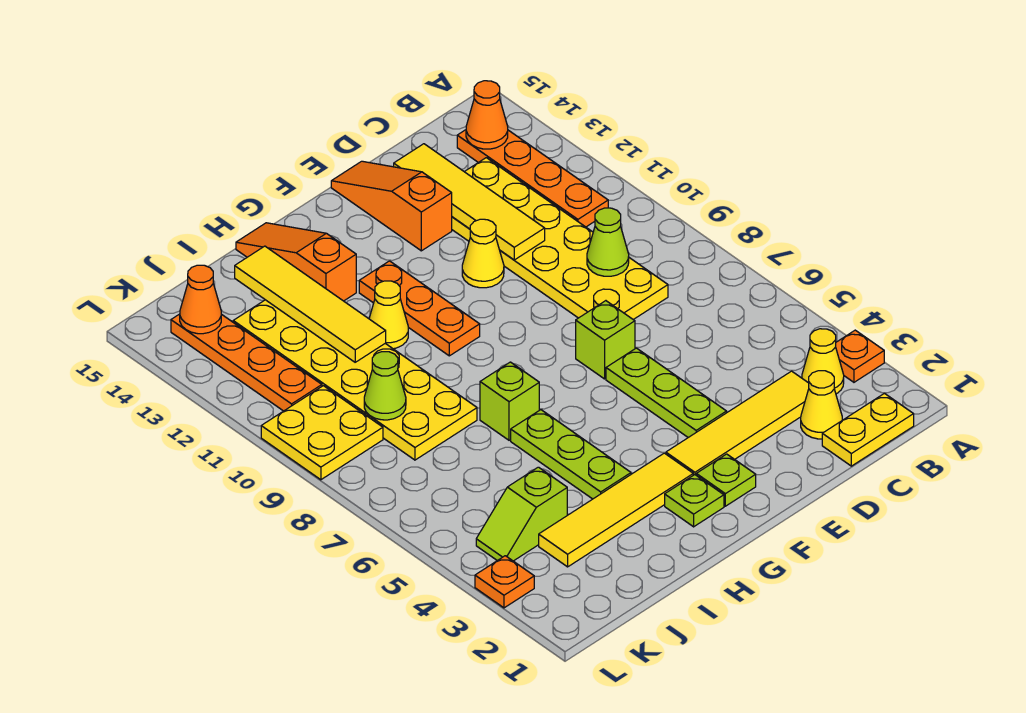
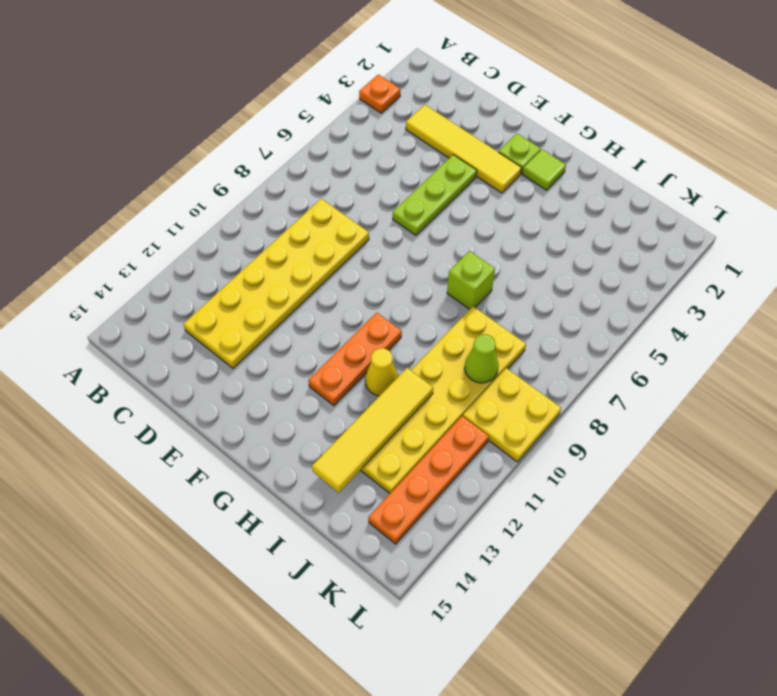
lime 1x1 tile [523,149,566,190] -> lime 1x1 plate [665,475,724,527]
none -> yellow 1x2 plate [822,393,914,466]
none -> yellow 1x1 cone [802,329,844,394]
none -> orange 1x4 plate [457,130,608,227]
none -> yellow 1x1 cone [801,371,842,439]

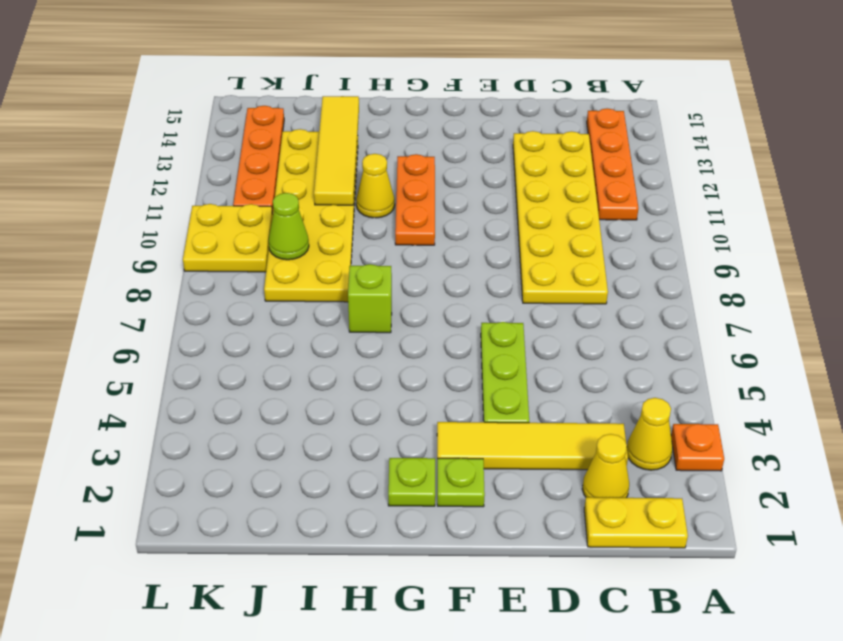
none -> lime 1x1 brick [576,301,635,379]
none -> yellow 1x1 cone [462,219,504,288]
none -> orange 1x3 slope [331,161,452,251]
none -> yellow 1x4 tile [539,453,693,567]

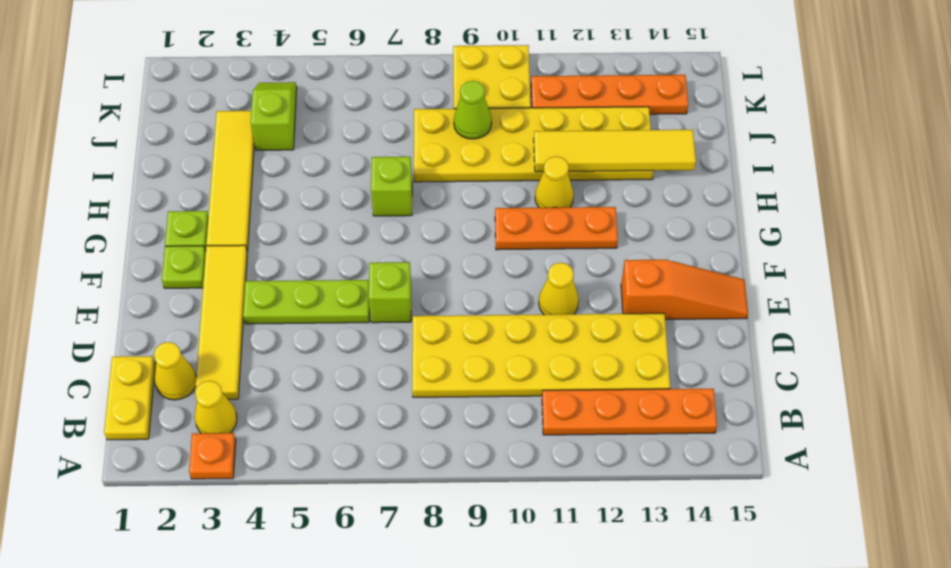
none -> lime 1x3 plate [511,410,631,499]
none -> orange 1x3 slope [236,223,356,301]
none -> orange 1x1 plate [475,556,534,608]
none -> orange 1x1 cone [466,81,508,149]

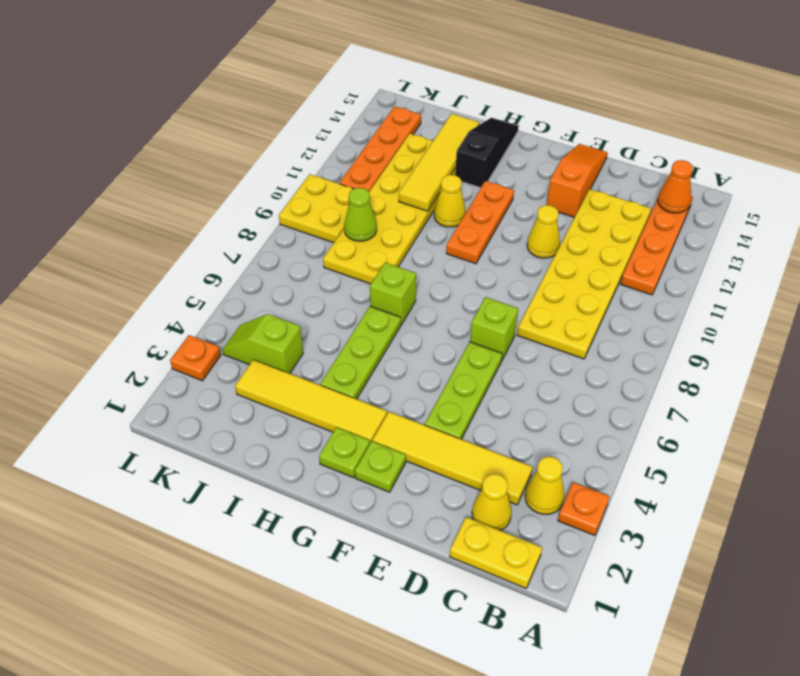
black 1x3 slope [455,118,519,188] -> orange 1x3 slope [236,223,356,301]
none -> lime 1x1 cone [587,208,629,276]
none -> yellow 1x4 tile [394,144,545,260]
none -> orange 1x1 cone [180,265,221,334]

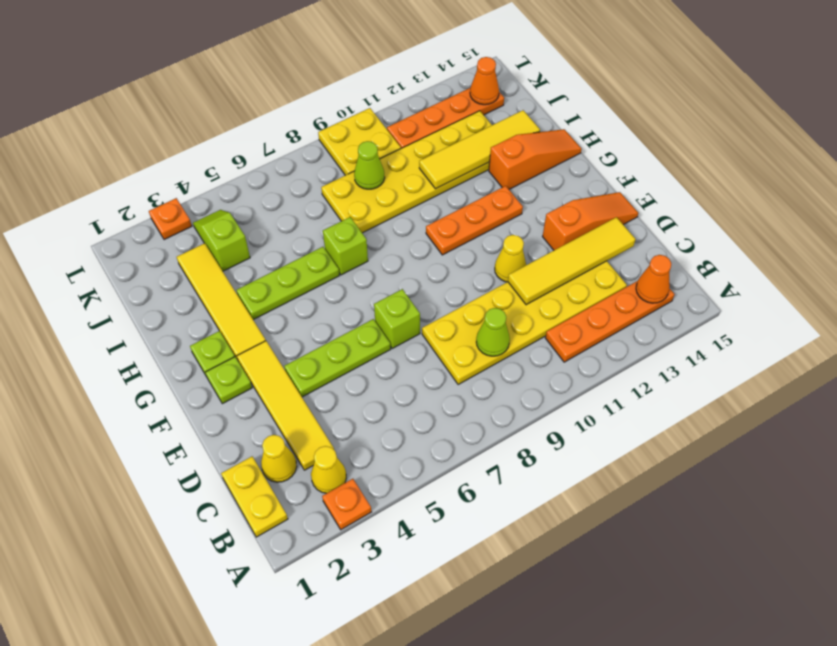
none -> yellow 1x1 cone [369,281,408,349]

